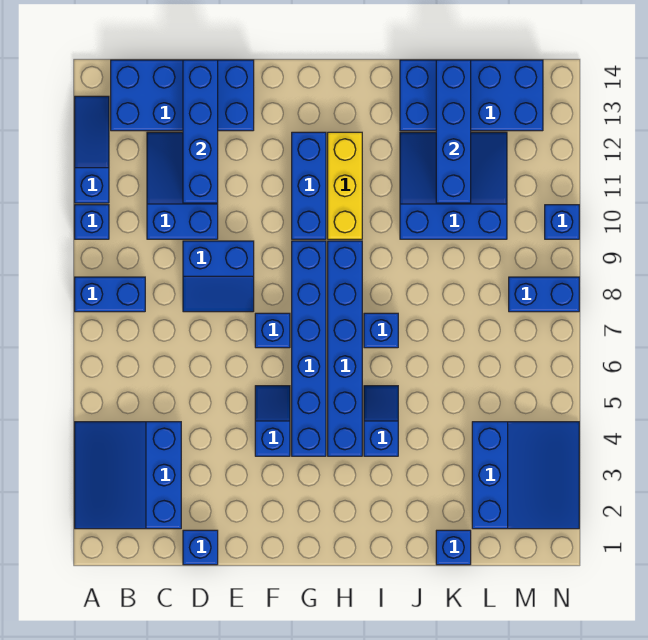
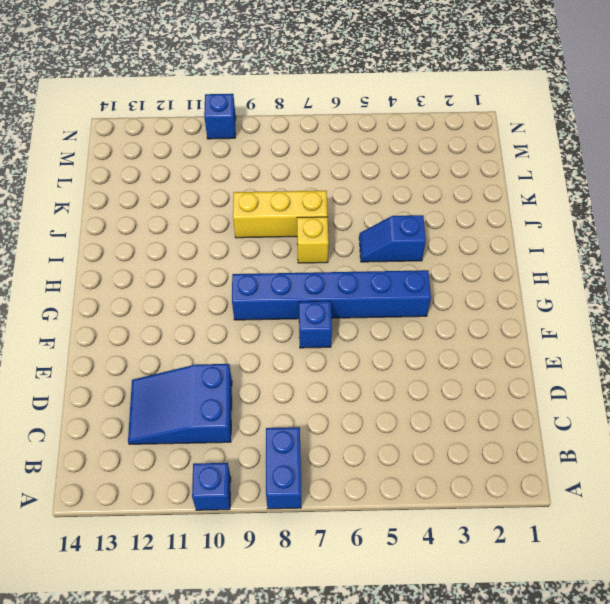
yellow 1x1 brick [297,217,329,263] -> blue 1x1 brick [364,313,398,348]
yellow 1x3 brick [233,191,327,238] -> yellow 1x3 brick moved to [328,132,362,239]
none -> blue 3x3 slope [75,422,181,529]
none -> blue 1x3 slope [75,96,109,203]
none -> blue 2x4 brick [111,60,254,131]

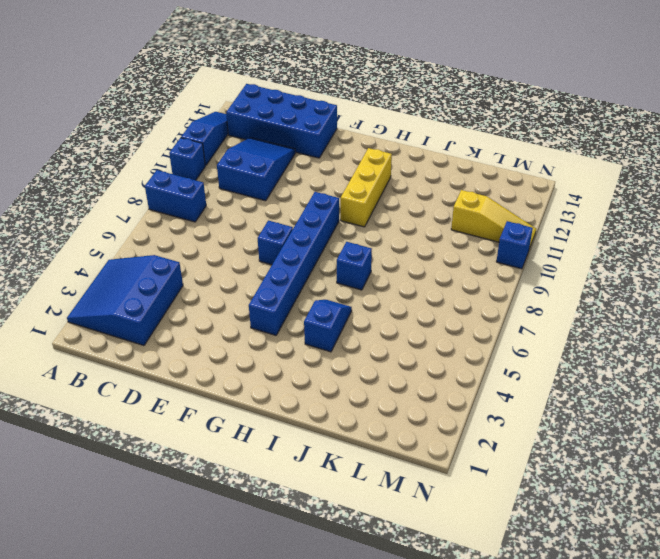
yellow 1x3 slope [451,190,536,249] -> blue 3x3 slope [400,132,507,239]
none -> blue 1x1 brick [183,530,218,565]
none -> blue 2x2 slope [183,241,254,312]
none -> blue 1x2 slope [255,386,290,456]

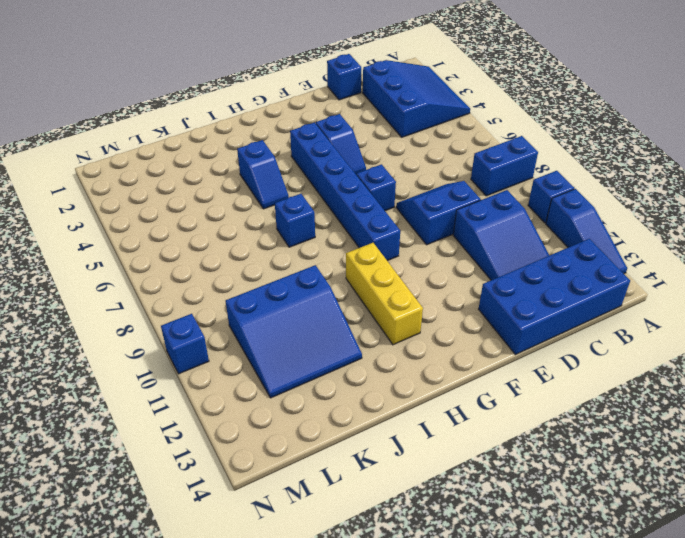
none -> blue 1x3 brick [292,132,326,239]
none -> blue 1x6 brick [328,241,362,456]
none -> blue 2x4 brick [400,60,543,131]

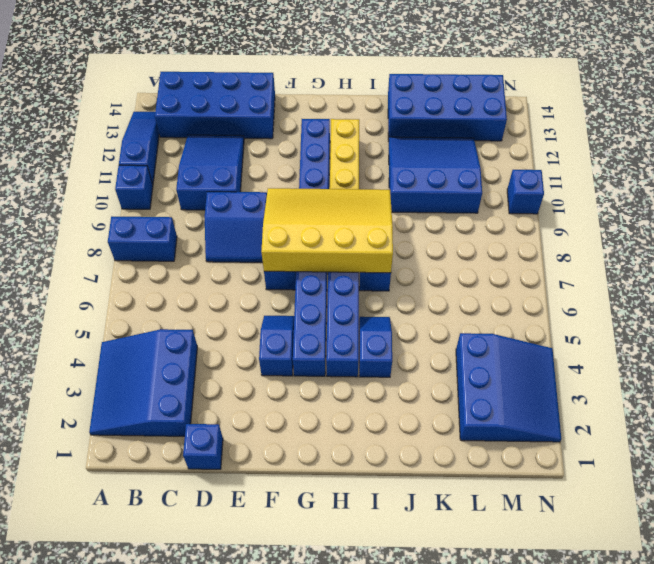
yellow 3x4 slope [261,188,393,273] -> none
none -> blue 1x1 brick [436,530,471,565]
none -> blue 1x2 brick [509,277,579,312]
none -> blue 1x4 brick [183,60,218,203]

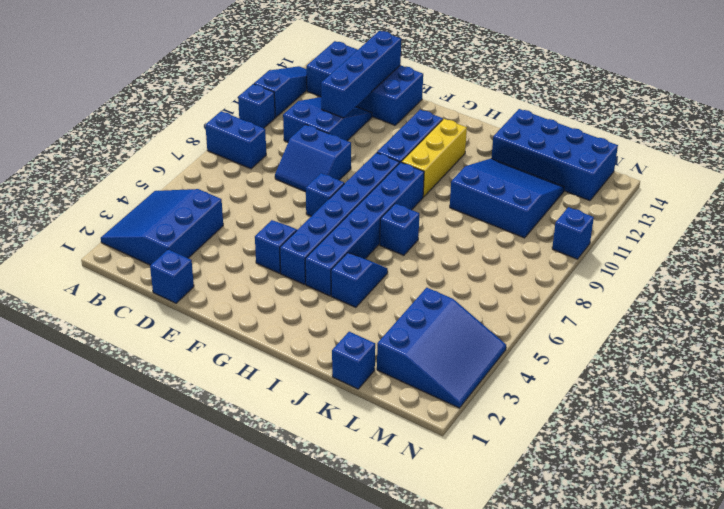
none -> blue 1x2 brick [509,277,579,312]
none -> blue 1x4 brick [436,60,471,203]

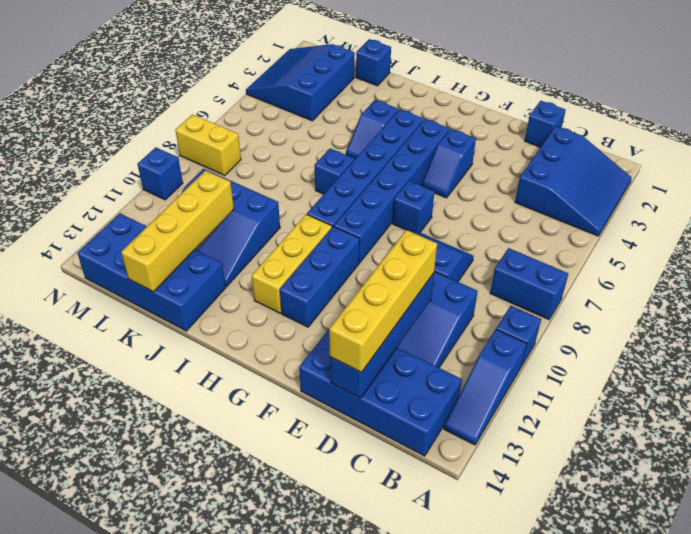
yellow 1x4 brick [329,230,437,372] -> none
yellow 1x4 brick [121,171,234,292] -> blue 1x4 brick [436,60,471,203]
yellow 1x2 brick [175,115,241,176] -> blue 1x2 brick [509,277,579,312]

